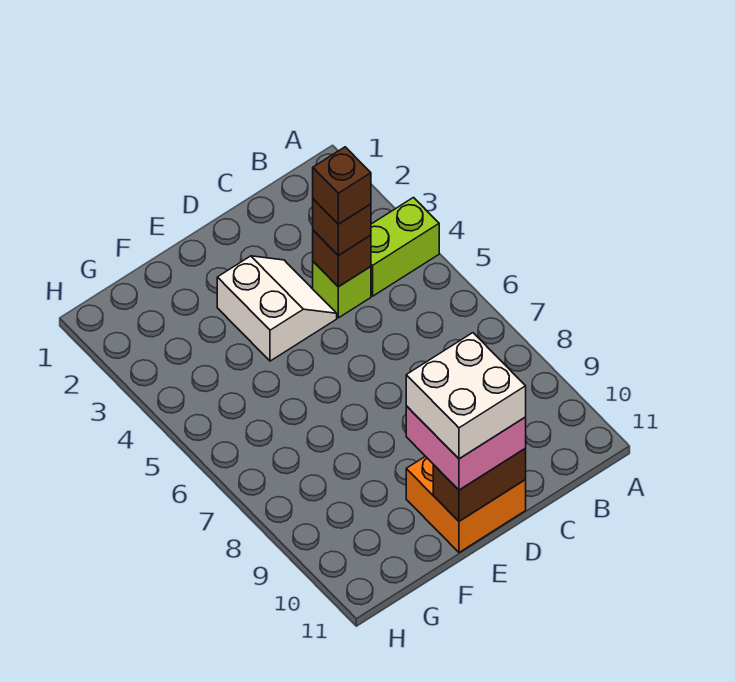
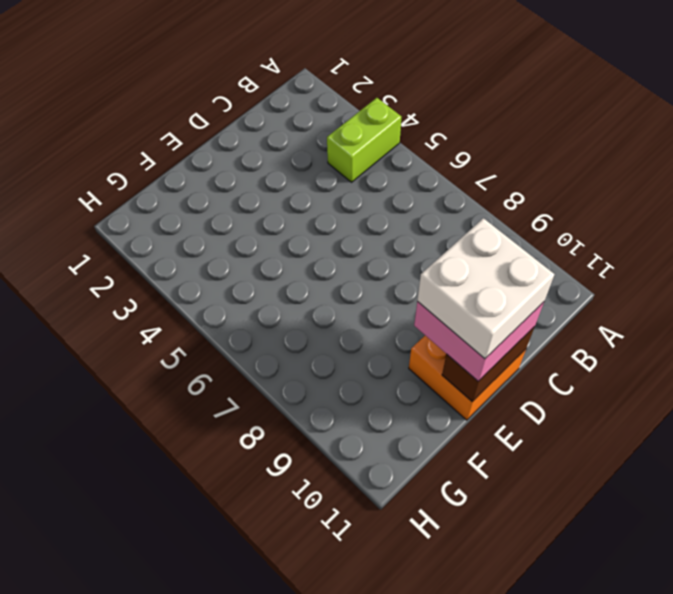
none -> lime 1x1 brick [313,262,371,318]
none -> white 2x2 slope [217,256,337,361]

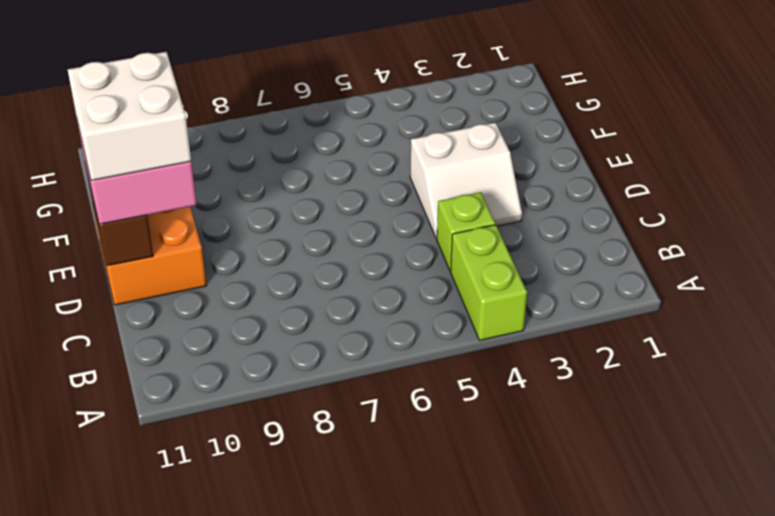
none -> brown 1x1 brick [313,230,371,287]
none -> brown 1x1 brick [313,199,371,256]

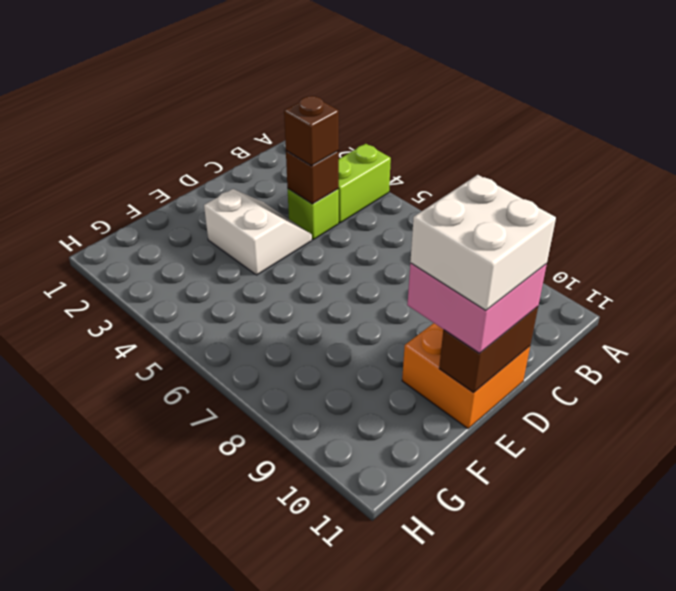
none -> brown 1x1 brick [313,147,371,224]

